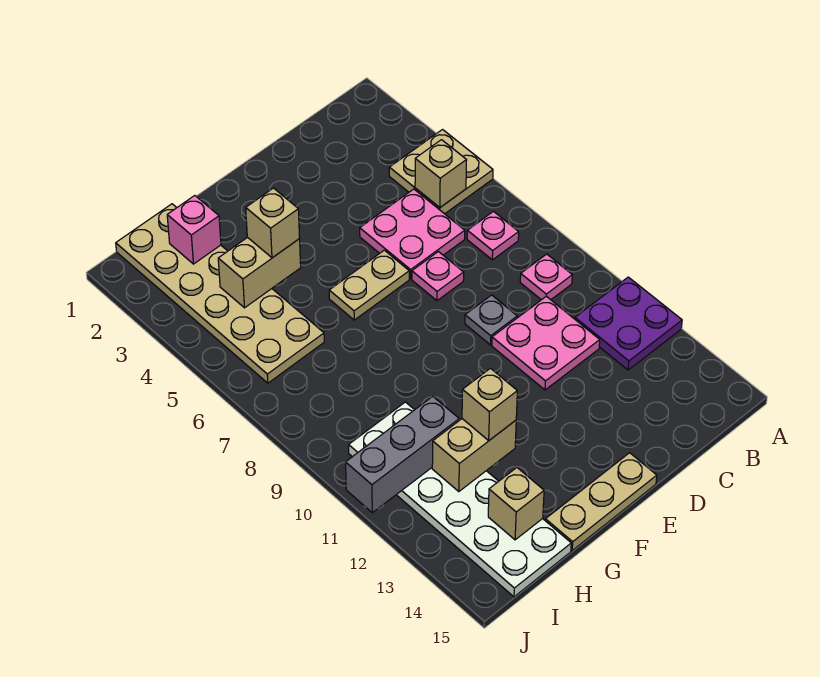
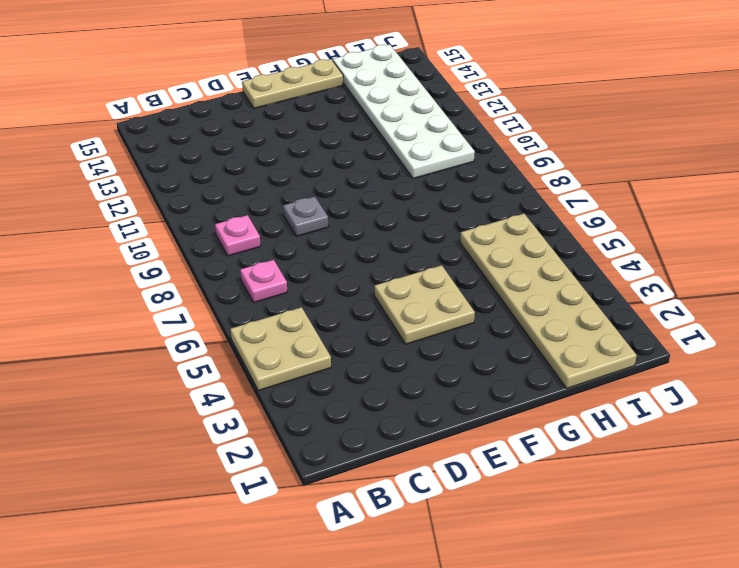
tan 2x2 plate [375,265,475,344] -> none
none -> purple 2x2 plate [575,277,682,370]
none -> pink 2x2 plate [360,189,465,279]
none -> pink 2x2 plate [492,296,600,390]

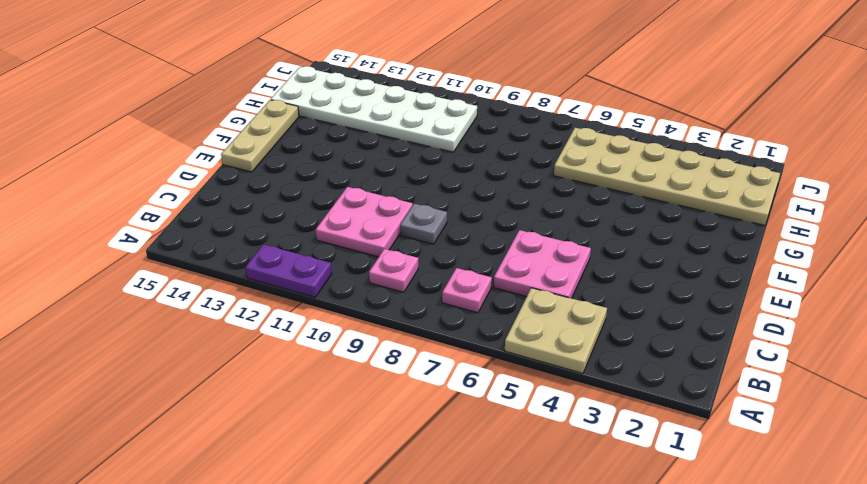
purple 1x2 plate [245,244,332,297] -> purple 2x2 plate [575,277,682,370]
none -> pink 1x1 plate [412,252,464,301]
none -> tan 1x2 plate [329,250,409,320]
none -> tan 1x1 brick [415,140,467,207]

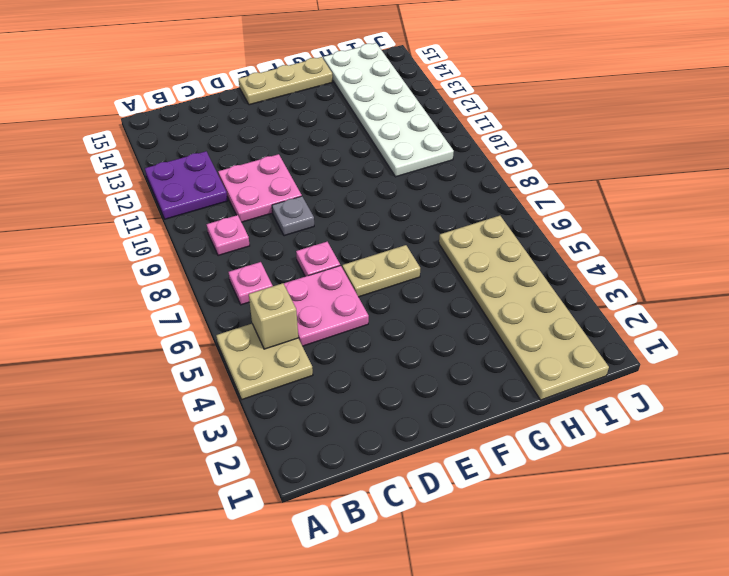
none -> tan 1x2 brick [218,237,301,308]
none -> tan 1x2 brick [432,419,516,492]
none -> pink 1x1 brick [167,196,221,264]

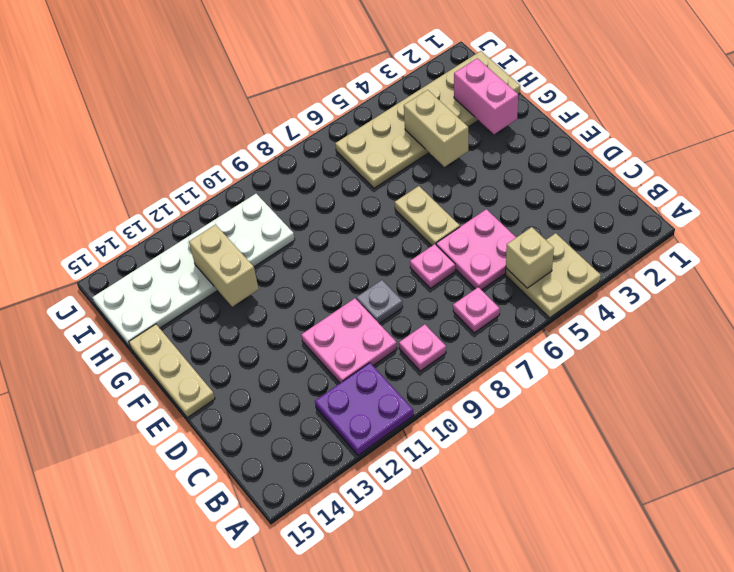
pink 1x2 brick [454,58,518,134] -> pink 1x1 brick [167,196,221,264]
none -> grey 1x3 brick [346,396,459,513]
none -> tan 1x1 brick [488,468,544,540]
none -> tan 1x1 brick [246,188,300,258]

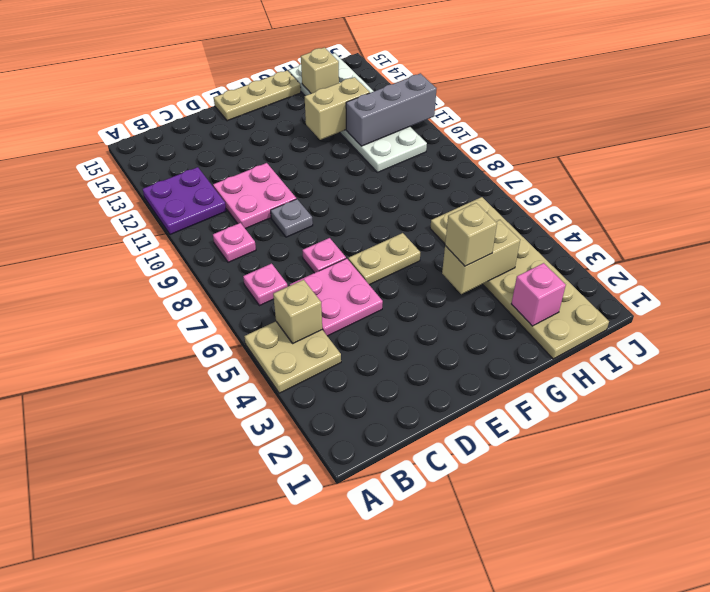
none -> tan 1x1 brick [462,368,517,440]

